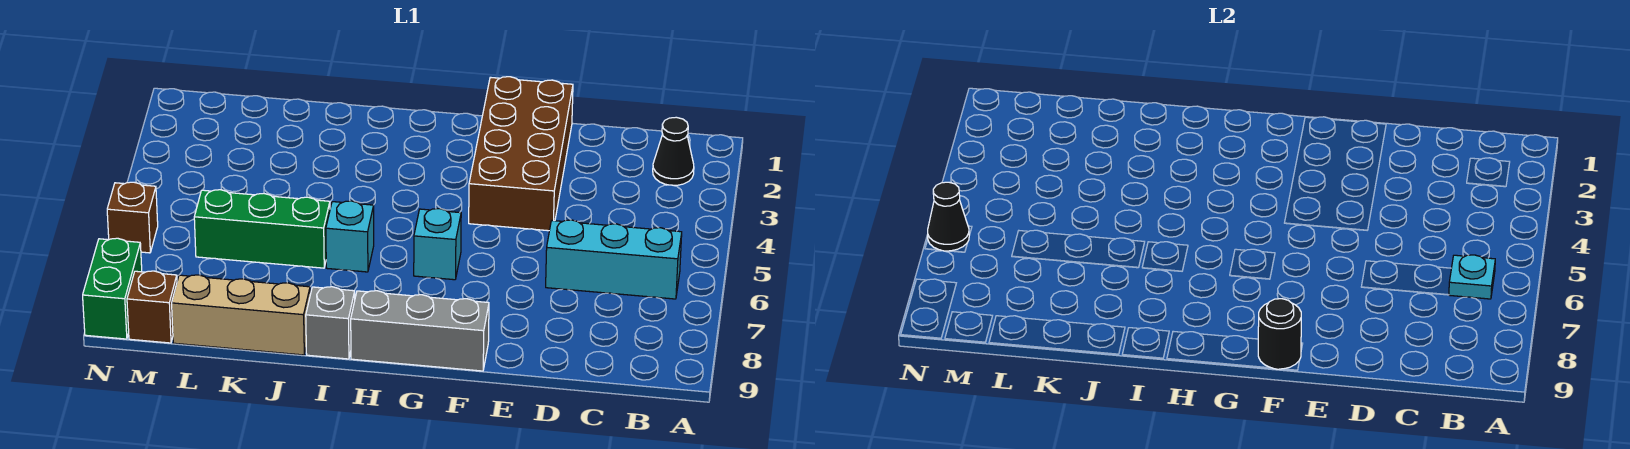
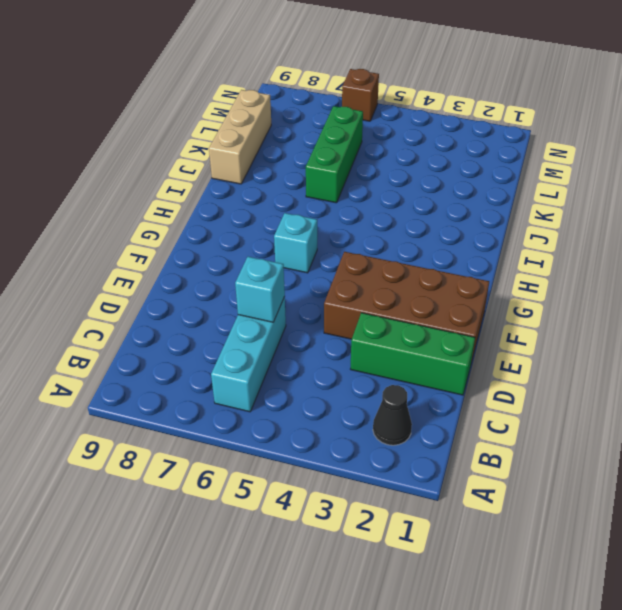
green 1x3 brick [351,313,475,395] -> none
cyan 1x1 brick [235,257,285,322] -> cyan 1x1 brick moved to [326,201,374,272]
none -> grey 1x3 brick [351,291,489,371]
none -> grey 1x1 brick [306,287,355,359]
none -> brown 1x1 brick [127,271,177,343]

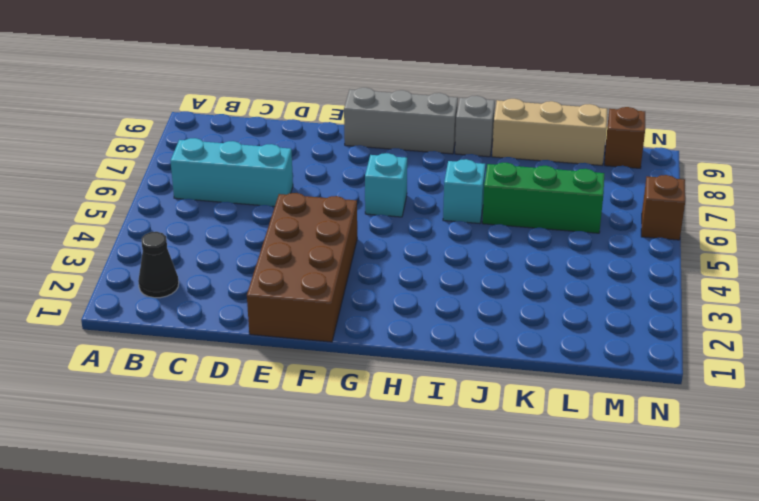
none -> green 1x2 brick [83,238,142,339]
none -> cyan 1x1 plate [1449,255,1495,299]
none -> black 1x1 round brick [1258,299,1301,369]

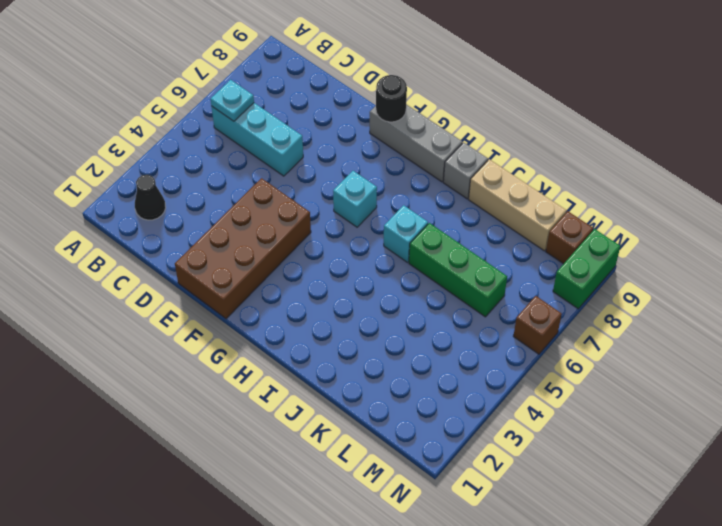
none -> black 1x1 cone [928,182,969,251]

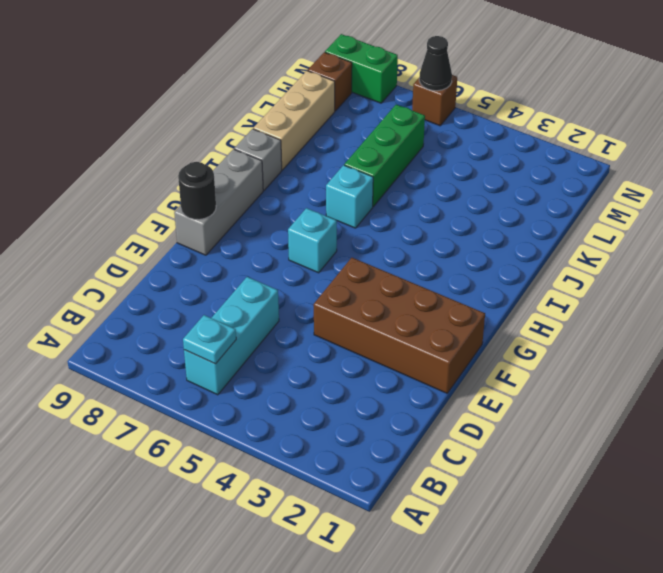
none -> black 1x1 cone [653,117,694,185]

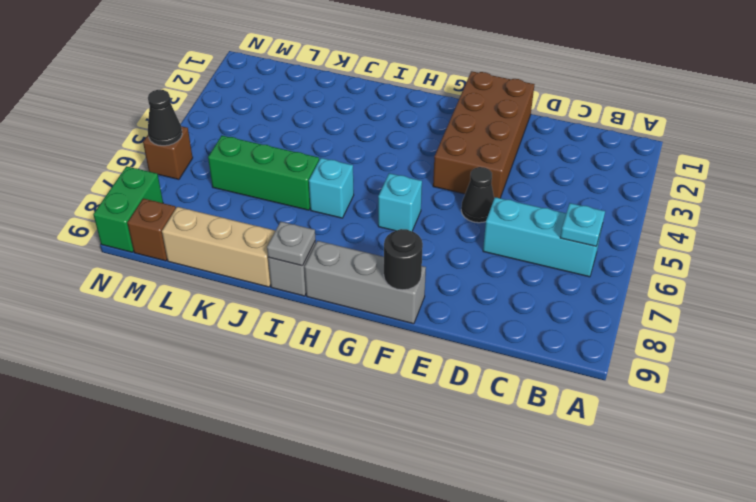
black 1x1 cone [461,167,494,223] -> black 1x1 cone moved to [653,117,694,185]
grey 1x1 plate [267,222,316,266] -> none

